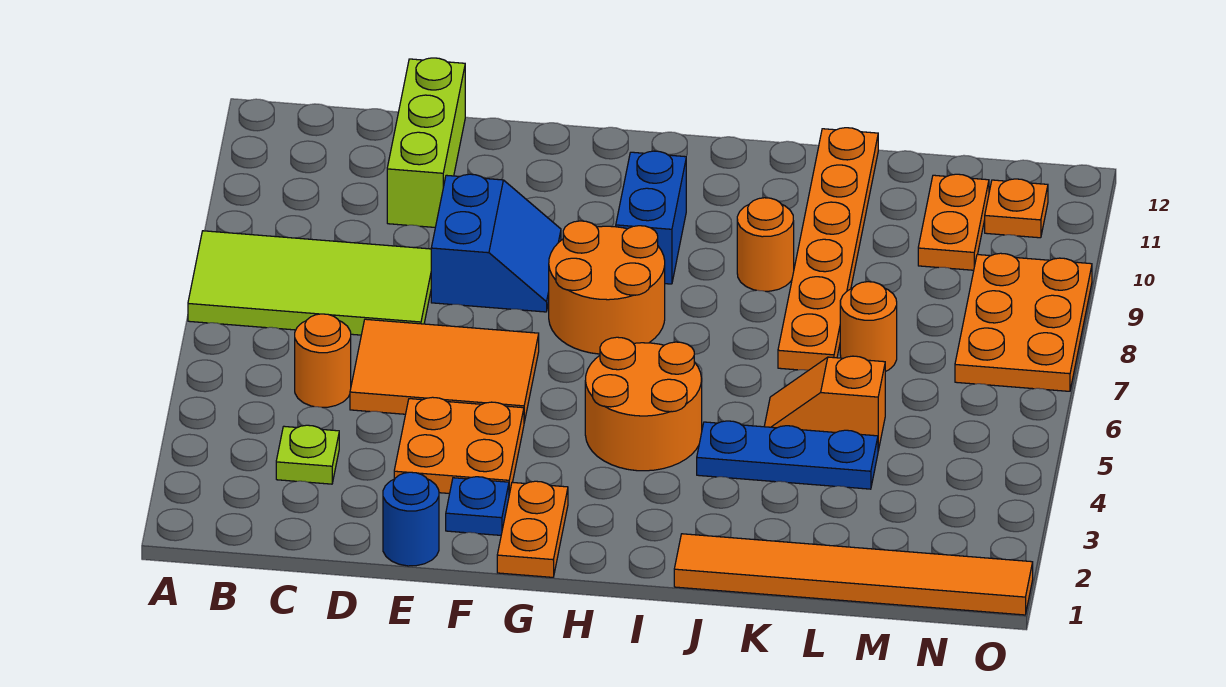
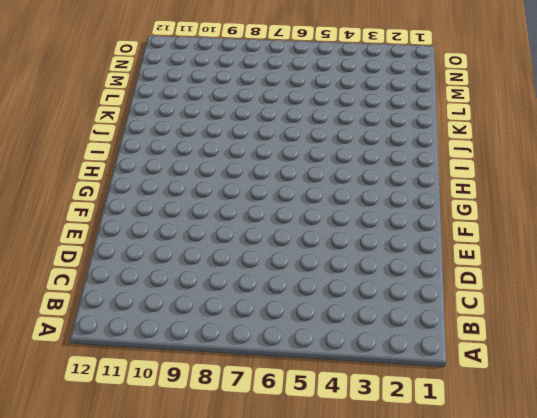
none -> lime 2x4 tile [188,231,431,335]
none -> lime 1x1 plate [276,425,339,484]
none -> orange 1x1 round brick [295,314,351,407]

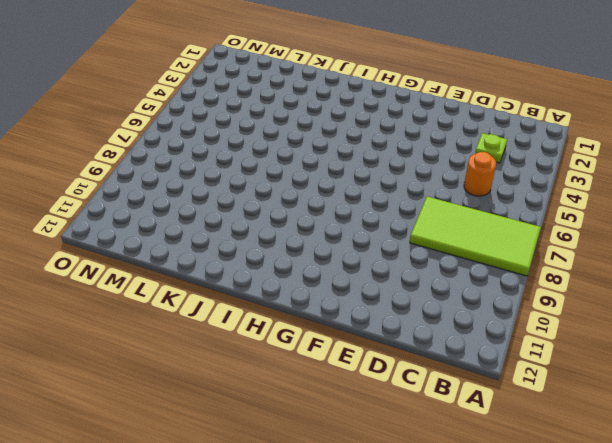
none -> orange 2x3 tile [350,319,539,422]
none -> lime 1x3 brick [387,58,465,227]
none -> blue 1x1 round brick [383,472,439,566]

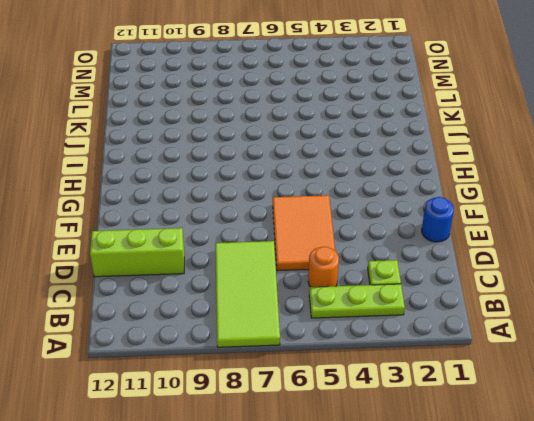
lime 1x3 plate [309,284,405,318] -> none
none -> orange 2x2 plate [394,397,524,494]
none -> blue 2x2 slope [431,174,561,312]
none -> blue 1x1 plate [446,477,509,535]

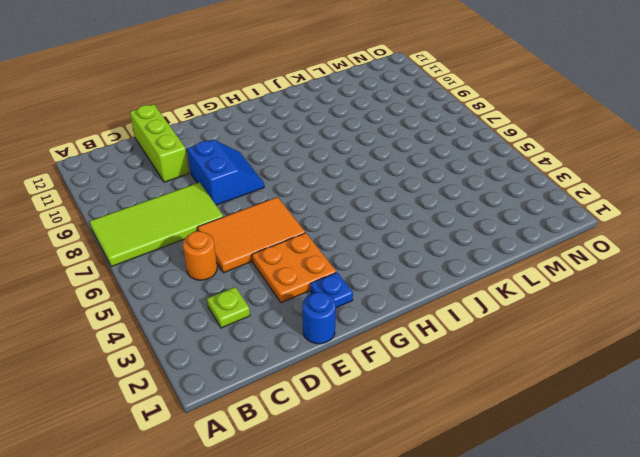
none -> orange 1x2 plate [497,481,568,577]
none -> orange 2x2 round brick [549,221,665,354]
none -> orange 2x2 round brick [585,337,702,471]

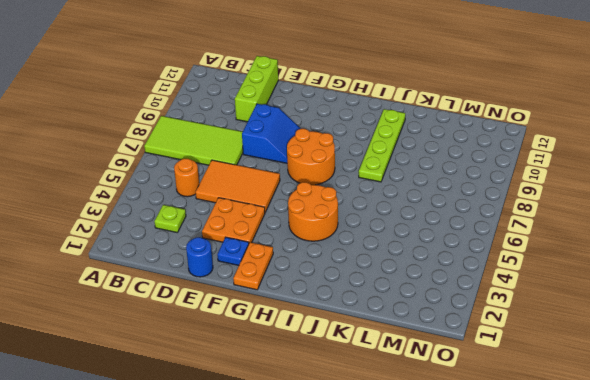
lime 1x4 plate [359,109,405,182] -> orange 1x1 round brick [737,198,794,291]
none -> blue 1x2 brick [616,151,686,284]
none -> orange 1x6 tile [674,534,1033,615]
none -> blue 1x3 plate [697,421,878,489]

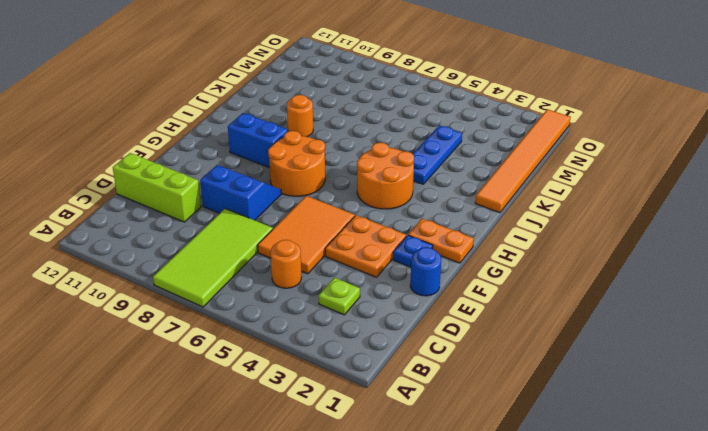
none -> orange 1x2 slope [764,356,885,450]
none -> orange 1x6 plate [778,128,878,370]
none -> orange 1x1 round brick [840,282,897,372]

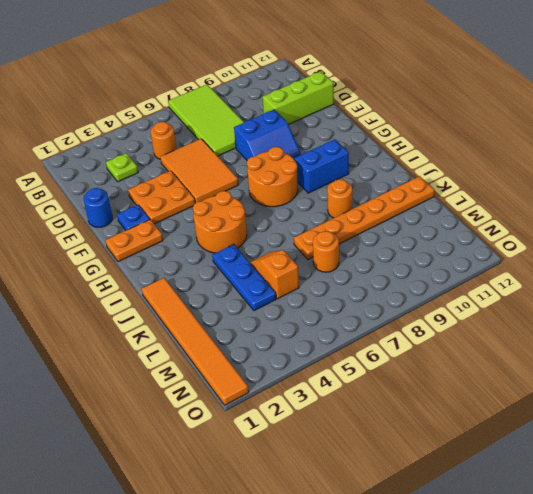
none -> orange 1x2 plate [918,174,989,270]
none -> orange 2x3 plate [955,253,1092,391]
none -> orange 1x1 plate [985,179,1048,238]

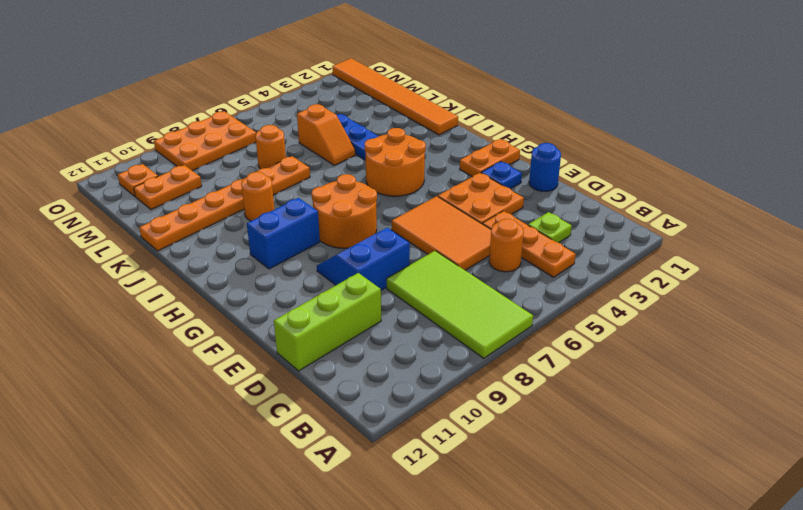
orange 1x3 plate [483,211,576,277] -> none

